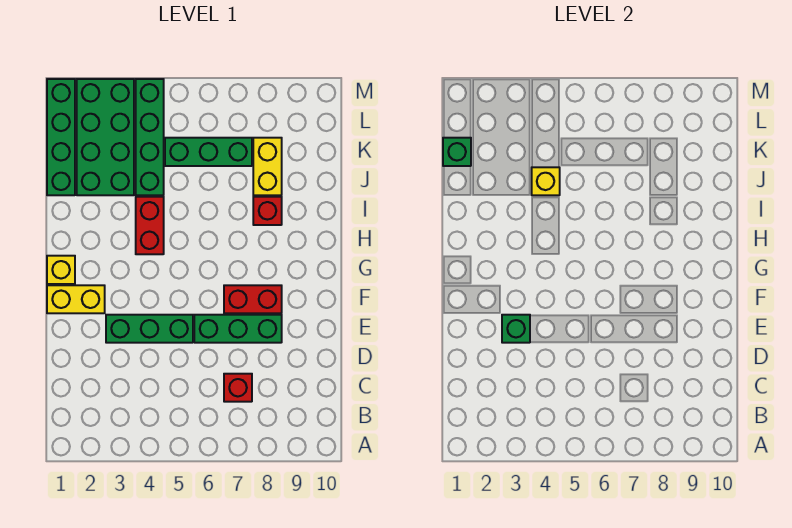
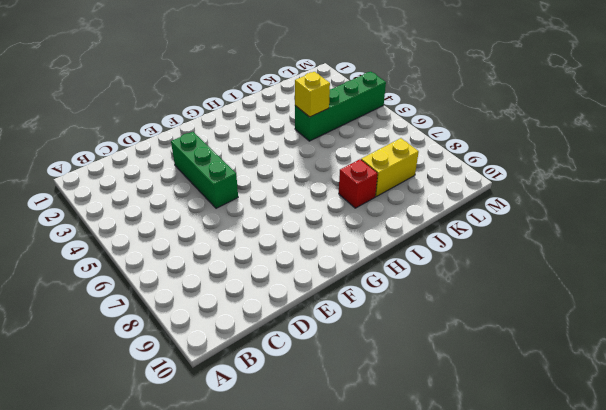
none -> red 1x1 brick [224,374,252,402]
none -> green 1x3 brick [194,315,282,343]
none -> yellow 1x2 brick [47,285,105,313]

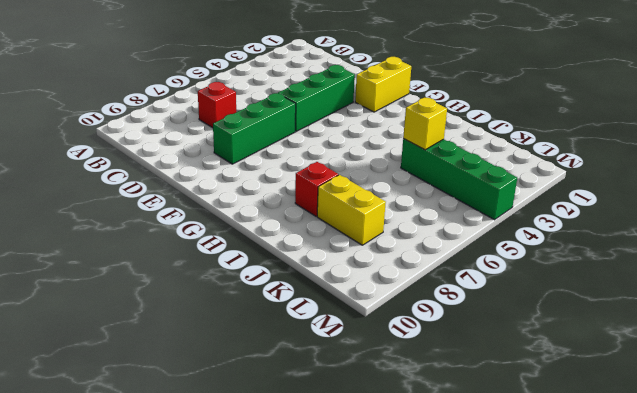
none -> red 1x2 brick [224,285,282,313]
none -> yellow 1x1 brick [47,256,75,284]
none -> red 1x2 brick [136,197,164,254]

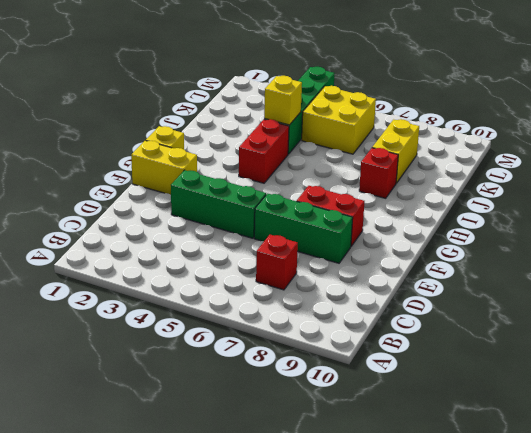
yellow 2x2 brick [302,86,376,154] -> green 1x3 brick [165,138,252,166]
none -> green 1x4 brick [47,79,75,195]
none -> green 2x4 brick [77,79,134,195]
none -> green 1x1 brick [502,315,530,343]

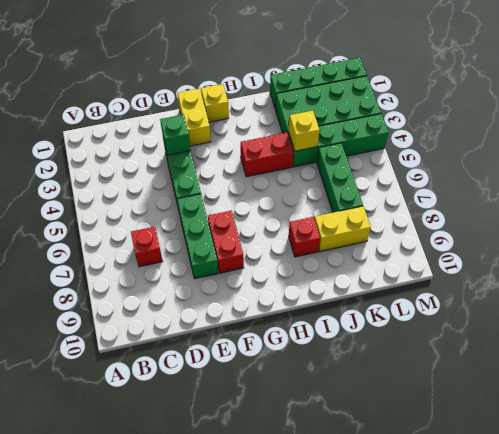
none -> green 1x1 brick [443,138,471,166]

